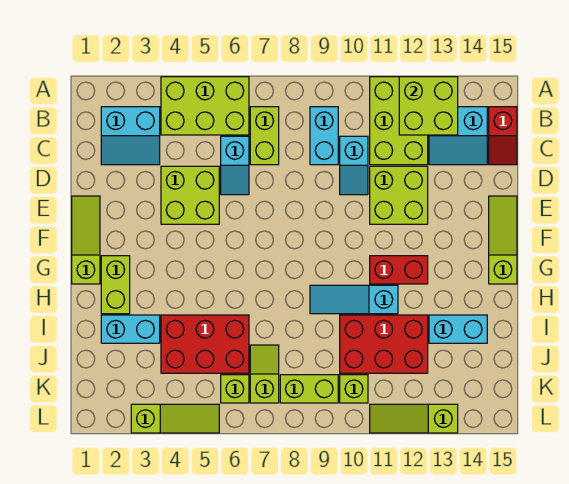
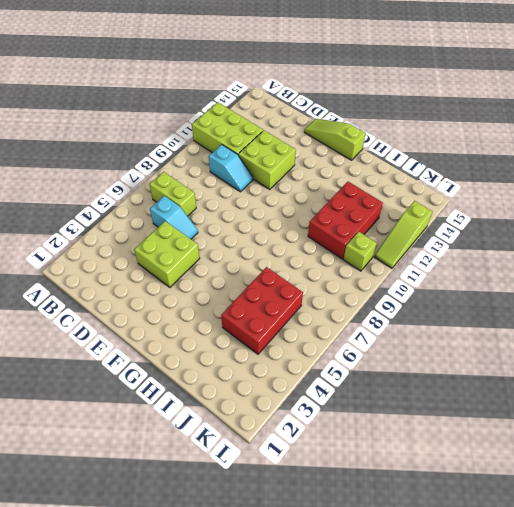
none -> lime 2x3 brick [161,77,249,135]
none -> cyan 2x2 slope [101,107,160,165]
none -> cyan 1x2 brick [310,107,338,165]

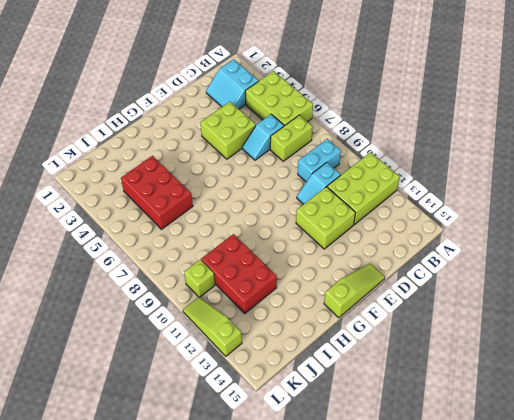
none -> cyan 2x2 slope [429,107,487,165]
none -> red 1x2 slope [489,107,517,165]
none -> lime 1x3 slope [72,196,100,284]

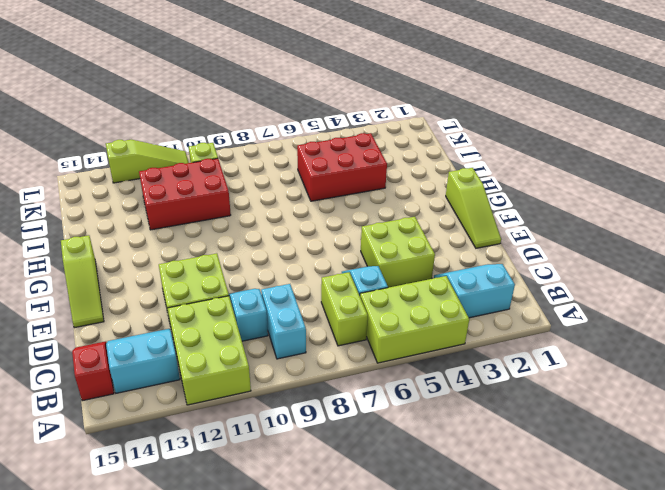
none -> lime 1x2 brick [101,256,130,314]
none -> red 1x2 brick [370,256,428,284]
none -> cyan 1x3 slope [310,285,398,314]

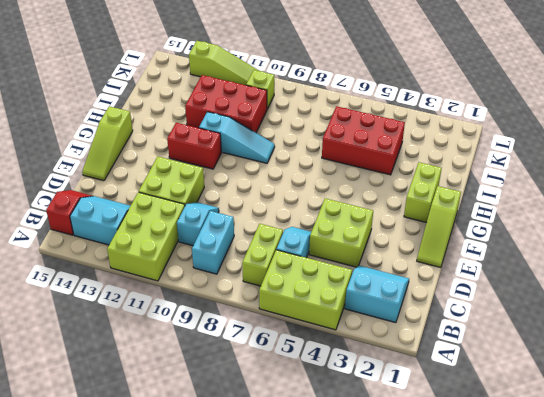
none -> cyan 1x2 brick [101,315,160,343]
none -> cyan 1x2 brick [429,315,487,343]
none -> lime 1x2 slope [250,345,279,403]

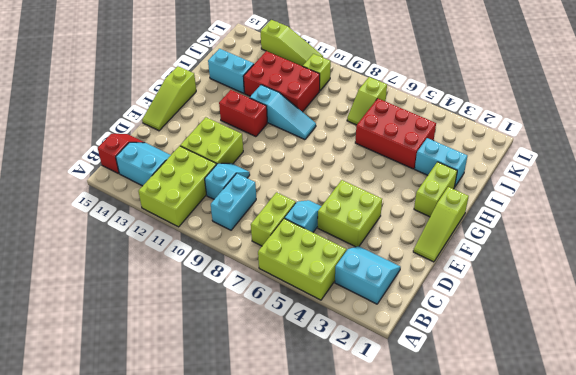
none -> lime 1x1 brick [221,375,249,403]
none -> lime 1x2 brick [280,375,338,403]
none -> lime 1x3 slope [131,404,219,433]

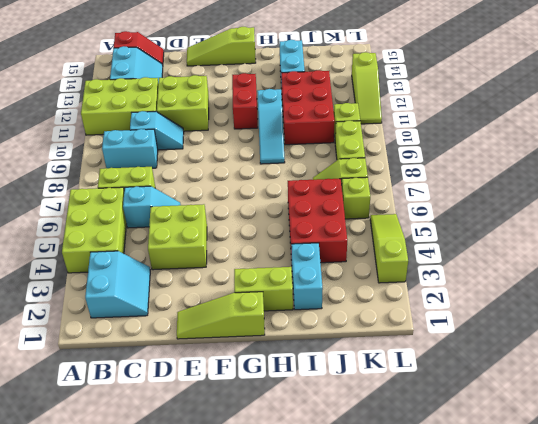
none -> lime 2x2 brick [399,77,458,135]

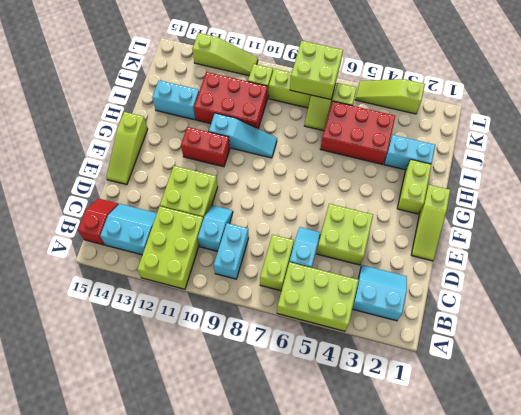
lime 2x2 brick [290,41,343,100] -> lime 2x2 brick moved to [399,77,458,135]

